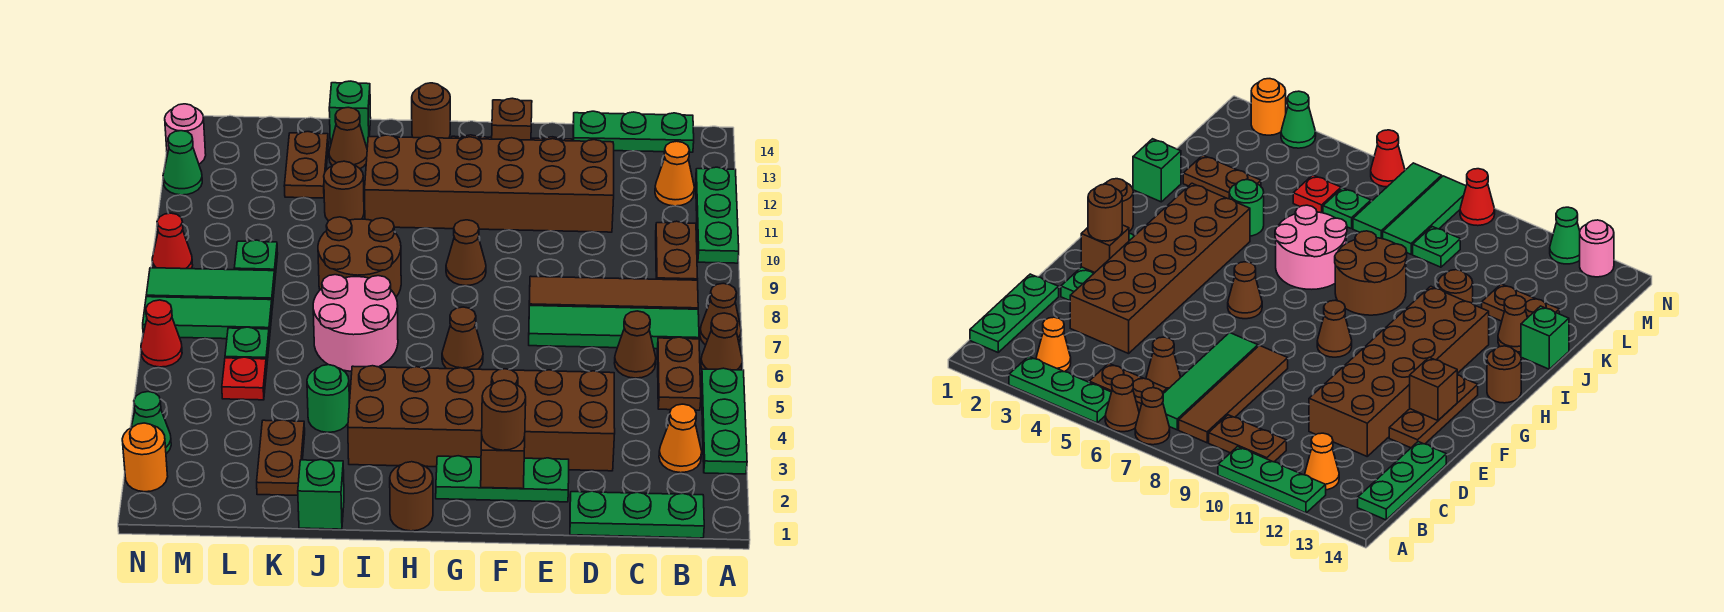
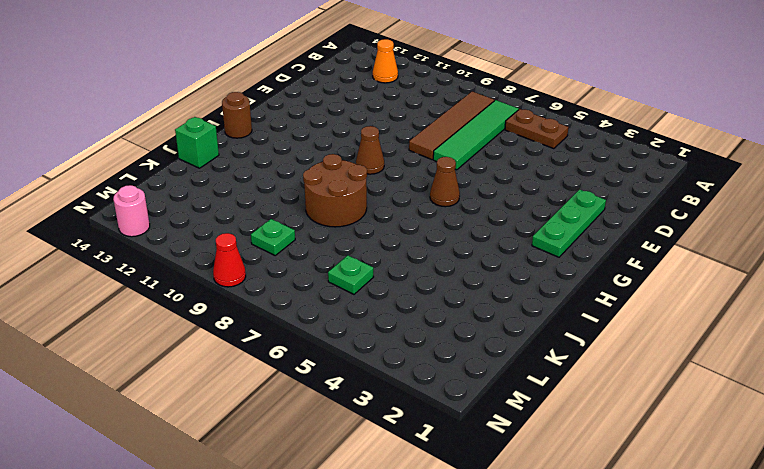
none -> green 1x3 plate [701,368,747,474]
none -> brown 1x1 cone [701,313,742,370]
none -> brown 1x1 cone [700,283,741,345]
none -> green 1x3 plate [696,167,739,263]

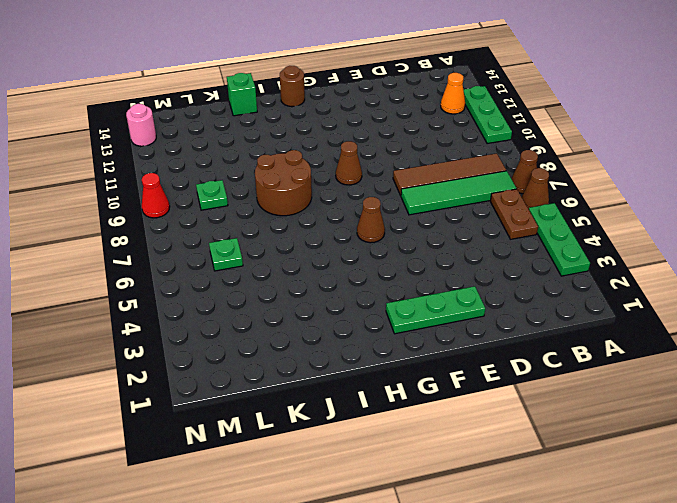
none -> green 1x3 plate [570,491,704,538]
none -> orange 1x1 cone [659,404,702,473]
none -> brown 1x2 plate [656,221,698,280]
none -> green 1x3 plate [573,111,694,152]

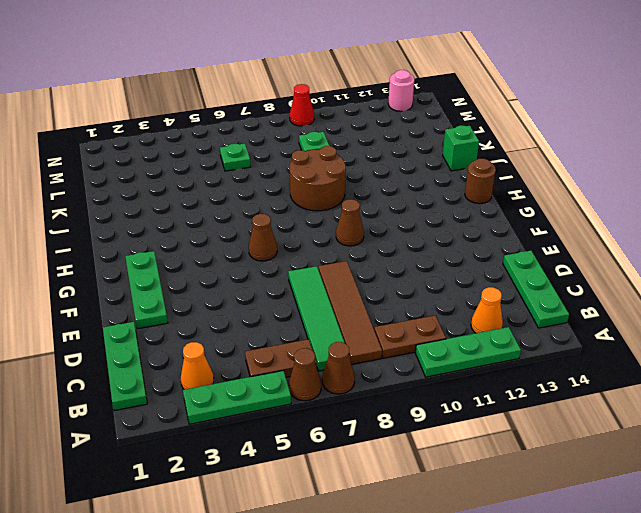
none -> brown 1x1 cone [615,311,656,378]
none -> brown 2x6 brick [348,366,615,471]
none -> brown 2x6 brick [365,135,614,232]
none -> brown 1x3 plate [1389,375,1478,448]

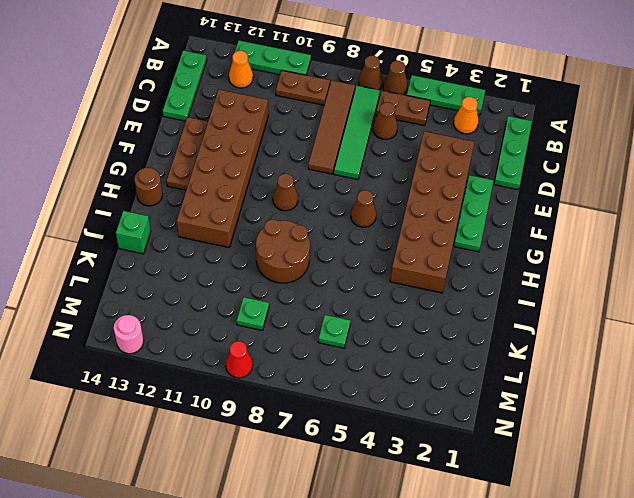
none -> brown 1x1 round brick [390,462,433,531]
none -> pink 2x2 round brick [313,275,398,371]
none -> green 1x1 brick [298,460,344,529]
none -> green 1x1 round brick [307,365,349,432]

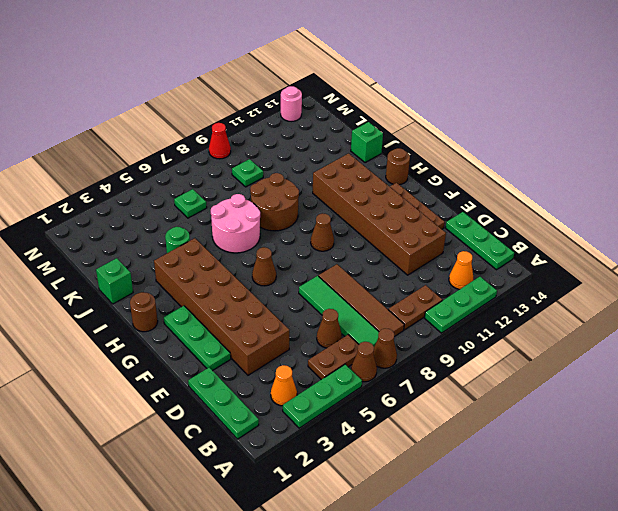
none -> brown 1x1 round brick [324,161,364,221]
none -> brown 1x1 cone [329,107,367,168]
none -> brown 1x2 plate [257,420,305,495]
none -> brown 1x2 plate [284,132,328,198]

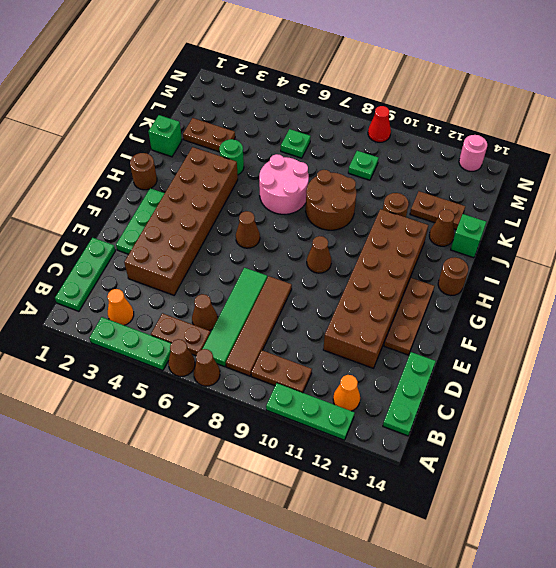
none -> red 1x1 plate [222,357,267,400]
none -> green 1x3 tile [143,297,272,339]
none -> green 1x3 tile [146,268,275,308]
none -> orange 1x1 round brick [122,423,168,492]

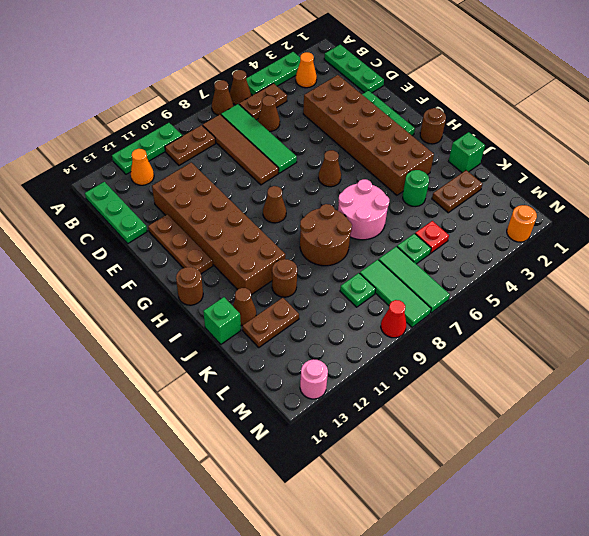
none -> green 1x1 cone [131,392,171,454]
none -> red 1x1 cone [141,300,182,367]
none -> green 1x1 cone [163,131,202,195]
none -> brown 1x1 brick [481,437,525,489]

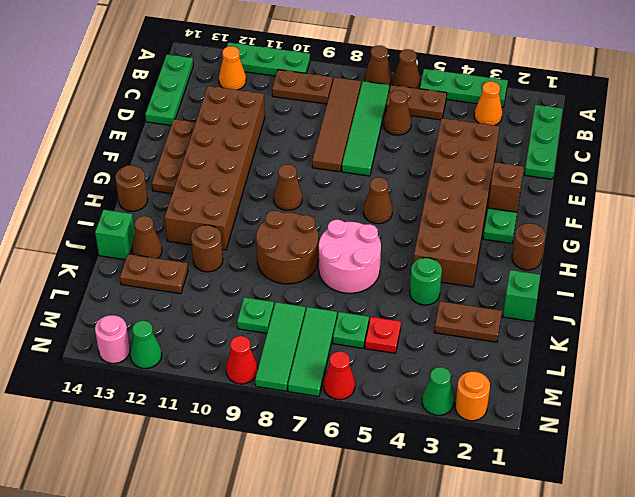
none -> brown 1x1 brick [492,98,532,140]
none -> brown 1x1 round brick [482,380,526,450]

